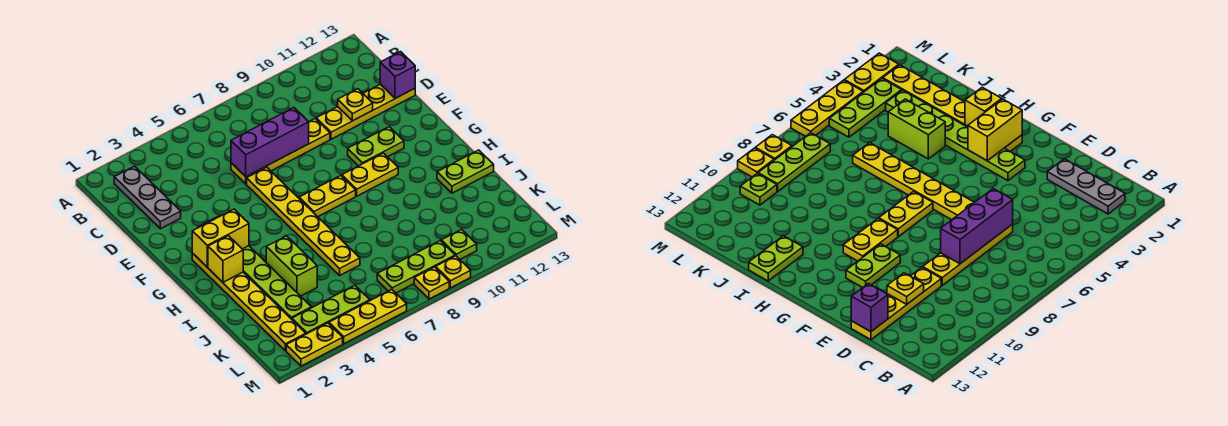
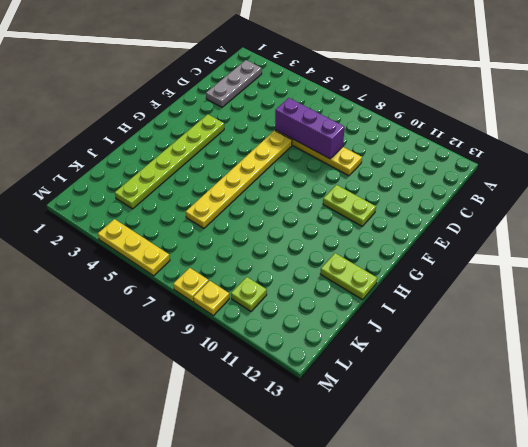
none -> yellow 1x4 plate [316,84,415,139]
none -> yellow 1x6 plate [192,253,306,351]
none -> yellow 1x2 plate [299,175,356,217]

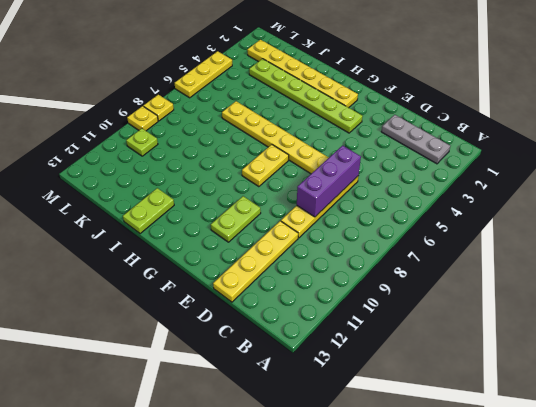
none -> yellow 1x2 plate [342,153,398,196]
none -> lime 1x2 brick [266,236,317,296]
none -> lime 1x3 plate [292,285,370,334]

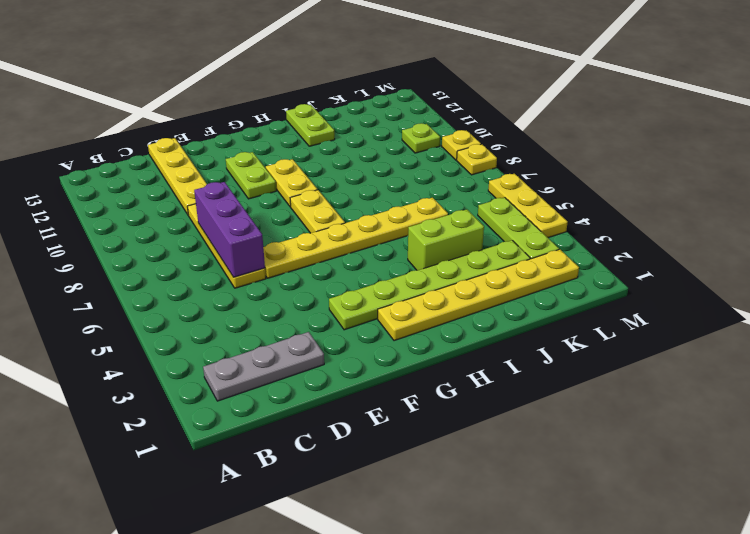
none -> lime 1x3 plate [377,241,455,293]
none -> yellow 1x2 plate [286,323,343,366]
none -> yellow 1x1 plate [338,89,373,121]

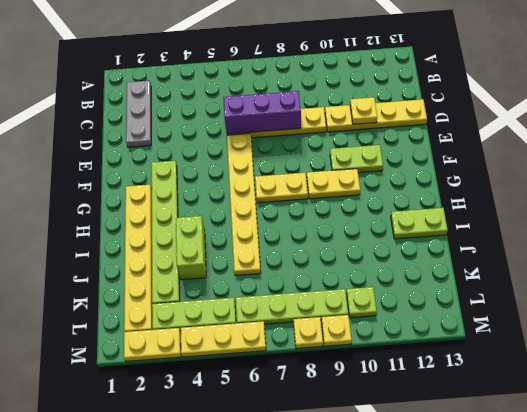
lime 1x4 plate [236,289,348,324] -> lime 1x3 plate [377,241,455,293]
none -> purple 1x1 brick [380,52,415,98]
none -> yellow 1x2 brick [192,209,249,267]
none -> yellow 1x1 brick [208,236,243,282]

